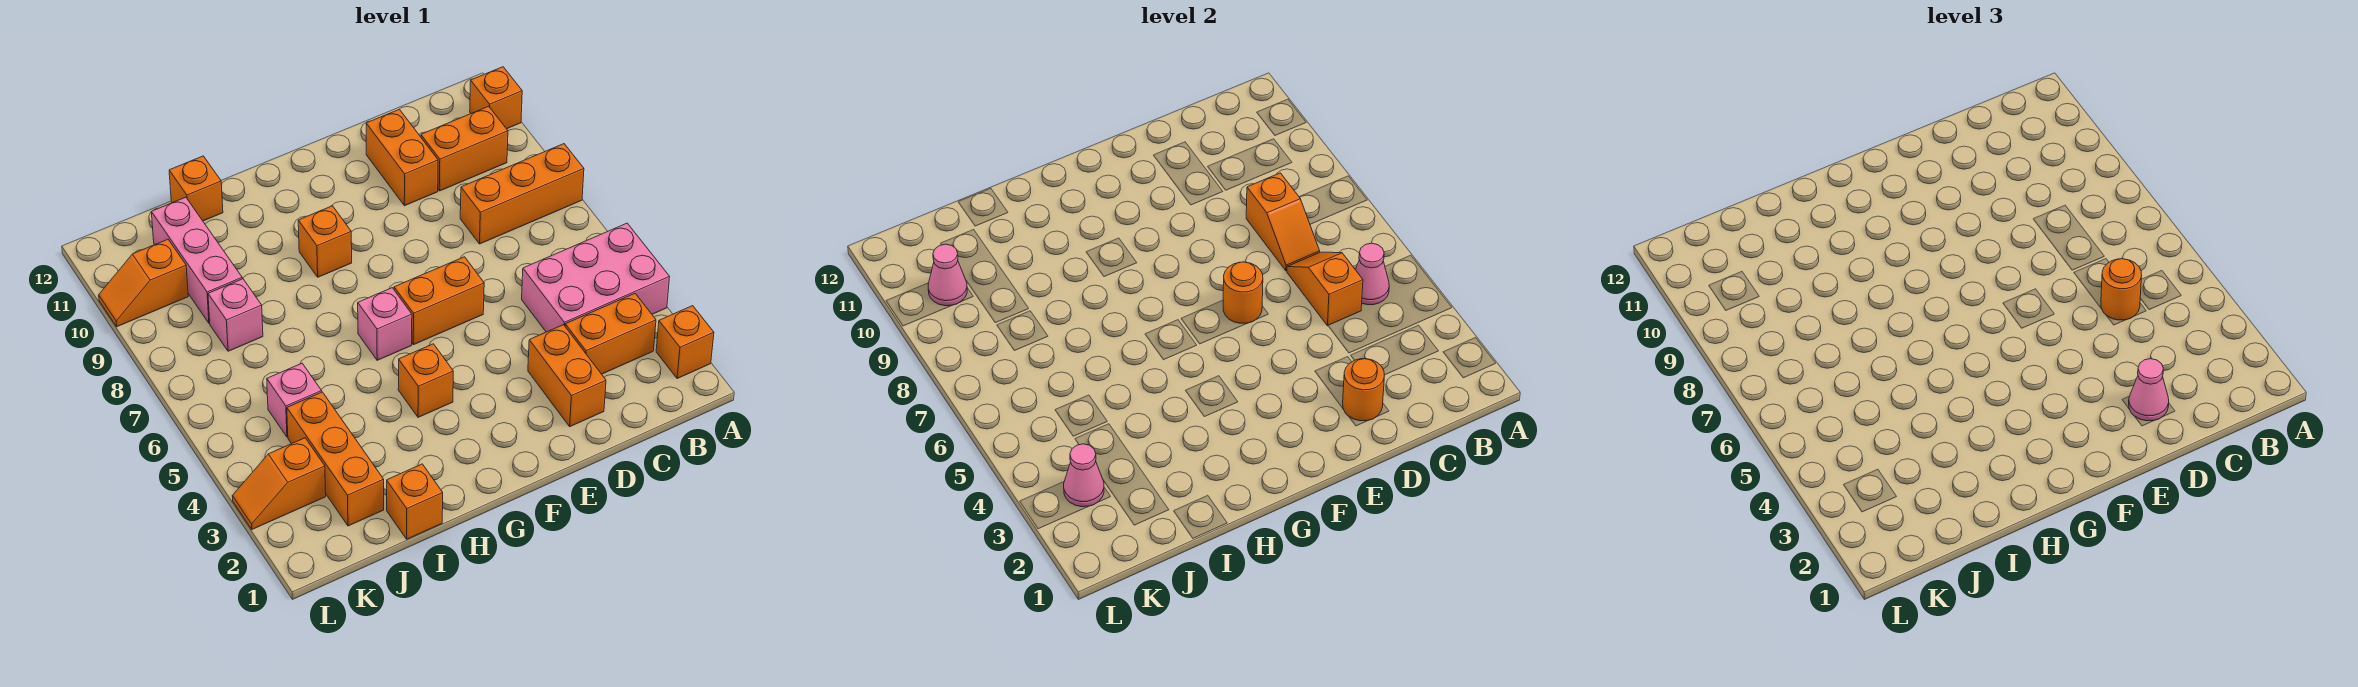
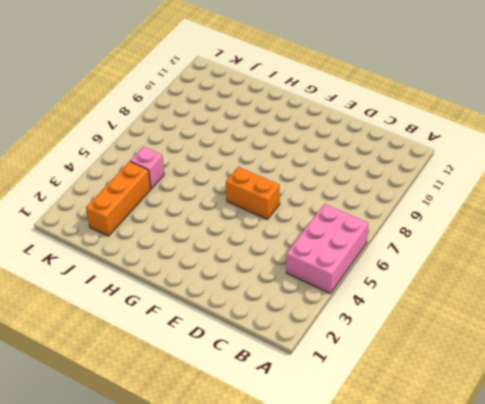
pink 2x3 brick [286,204,368,293] -> pink 2x3 brick turned to [522,223,670,332]
none -> orange 1x1 brick [656,306,714,379]
none -> orange 1x3 brick [460,144,584,244]
none -> orange 1x1 brick [470,67,522,129]

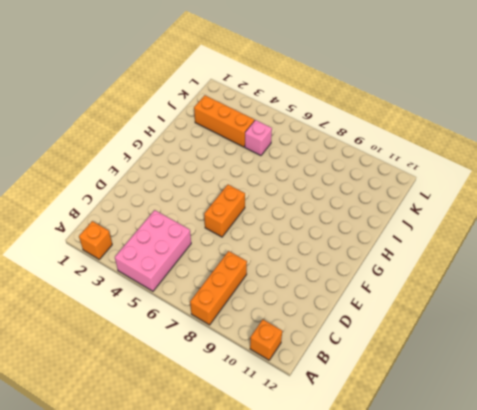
none -> orange 1x2 brick [565,294,656,374]
none -> orange 1x2 brick [421,106,508,191]
none -> orange 1x2 brick [528,325,606,427]

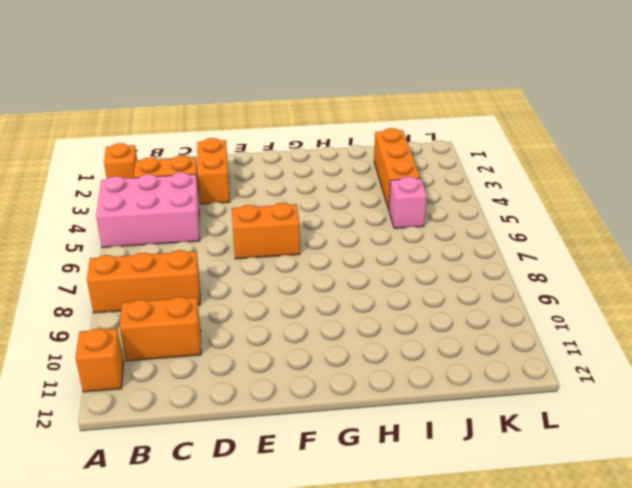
none -> orange 1x2 brick [366,109,438,206]
none -> orange 1x1 brick [398,344,453,417]
none -> pink 1x1 brick [358,288,412,360]

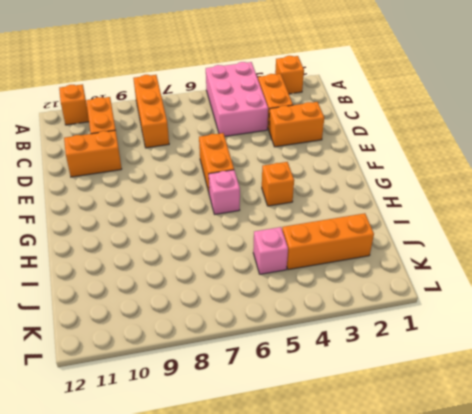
none -> orange 1x1 brick [298,206,352,277]
none -> orange 1x1 brick [387,464,443,539]
none -> orange 1x1 brick [169,156,223,221]

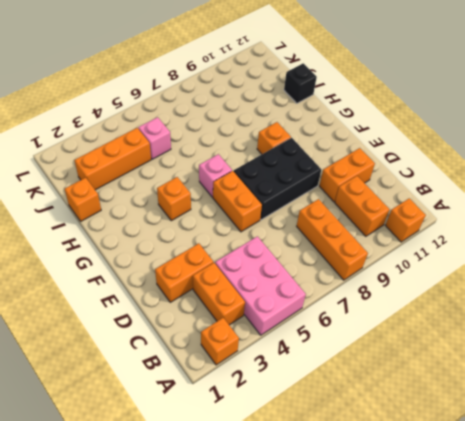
black 2x3 brick [234,138,321,220] -> none
black 1x1 brick [284,63,317,103] -> orange 1x1 brick [169,156,223,221]
none -> pink 1x1 brick [208,279,263,351]
none -> pink 1x3 brick [151,197,242,323]
none -> orange 1x2 slope [232,438,326,529]

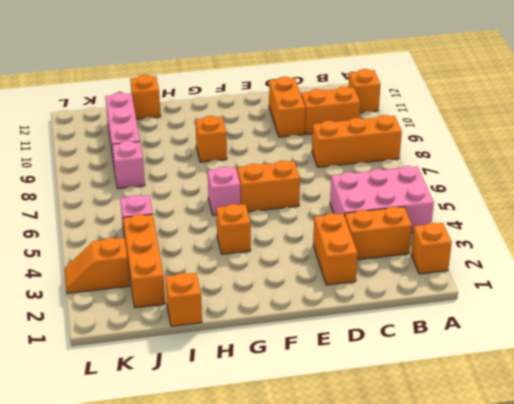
none -> orange 1x2 slope [99,239,188,327]
none -> pink 1x1 cone [1355,243,1389,305]
none -> orange 1x2 slope [1287,252,1363,326]

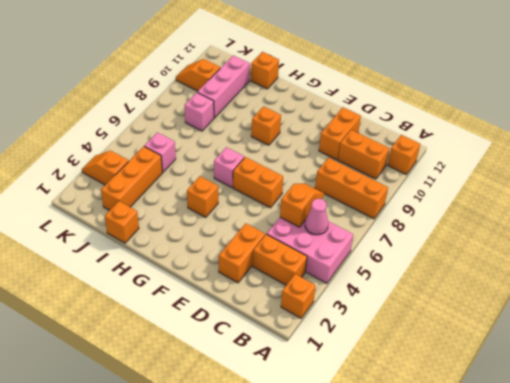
none -> orange 1x2 slope [1246,173,1320,271]
none -> orange 1x1 round brick [1343,359,1384,421]
none -> orange 1x1 round brick [1223,262,1263,323]

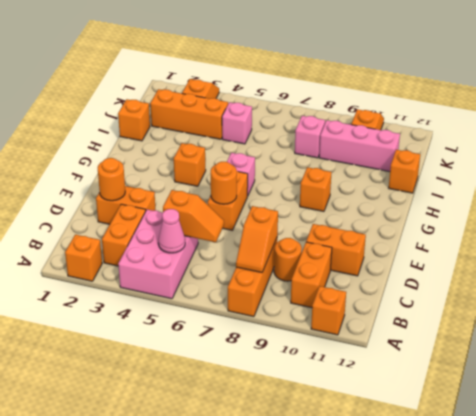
orange 1x2 slope [236,206,278,273] -> orange 1x2 slope turned to [1246,173,1320,271]
orange 1x1 round brick [274,238,302,281] -> orange 1x1 round brick moved to [2101,259,2142,320]
none -> pink 1x1 cone [1064,444,1104,507]
none -> pink 1x1 cone [928,244,967,306]
none -> pink 1x1 cone [2129,359,2169,421]

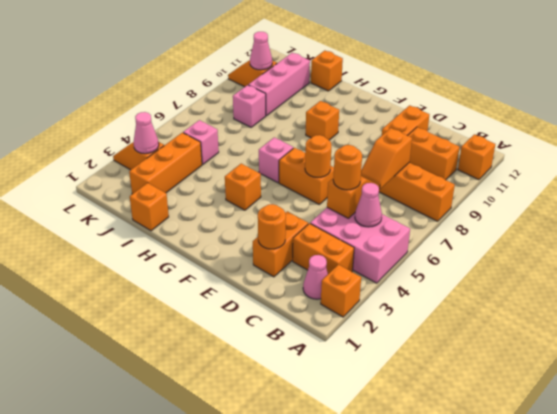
pink 1x1 cone [303,255,328,299] -> pink 1x1 cone moved to [2129,359,2169,421]

